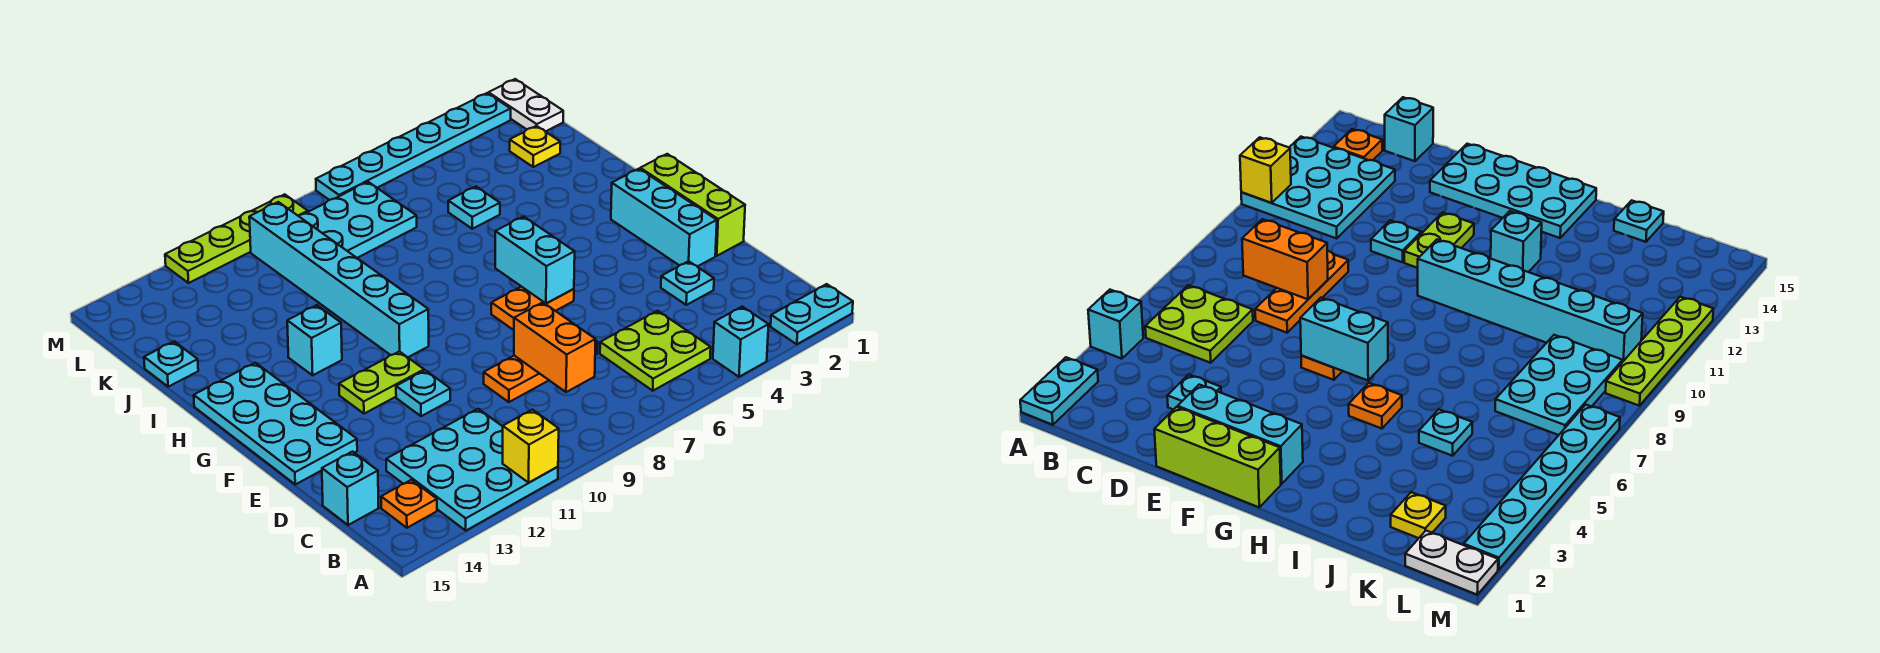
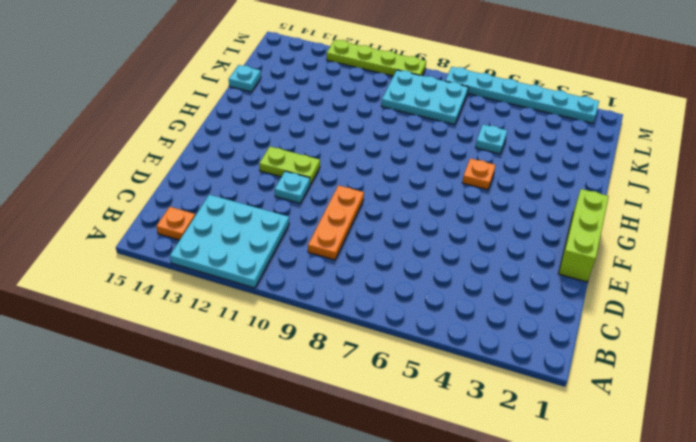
orange 1x3 plate [308,185,364,260] -> orange 1x3 plate turned to [484,340,598,402]
none -> cyan 1x2 plate [771,284,853,344]
none -> cyan 1x1 brick [713,307,769,377]
none -> lime 2x2 plate [600,311,711,391]

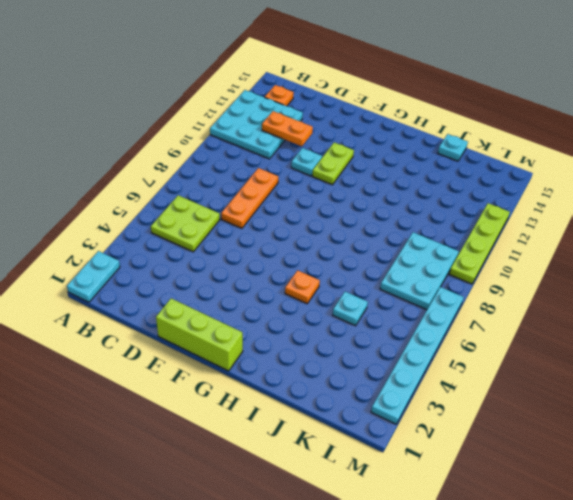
orange 1x2 plate [262,111,313,146] -> orange 1x2 plate turned to [491,287,574,330]
none -> cyan 1x1 brick [713,307,769,377]
none -> cyan 1x1 brick [322,452,379,525]
none -> cyan 1x1 plate [661,261,714,305]

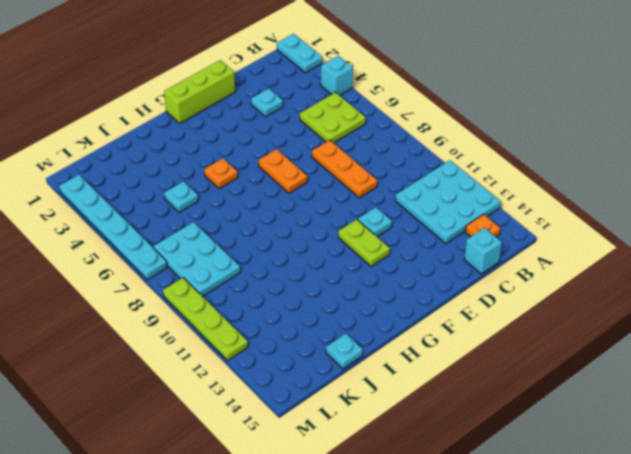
none -> cyan 1x3 brick [611,169,717,267]
none -> cyan 2x4 plate [194,363,357,484]
none -> cyan 1x6 brick [249,202,429,357]

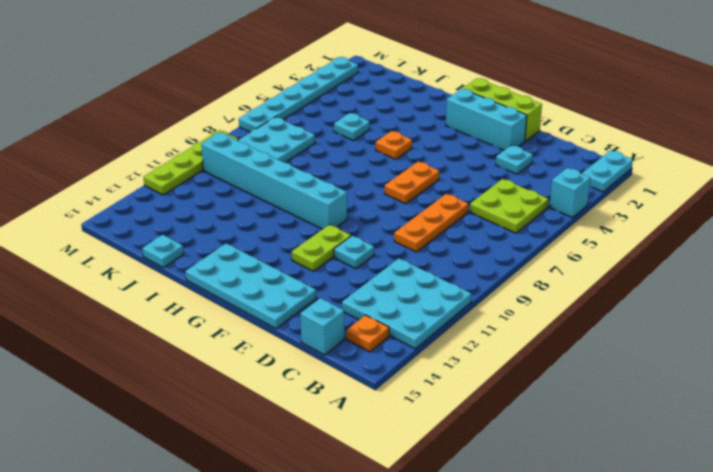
none -> cyan 1x1 brick [287,305,342,375]
none -> yellow 1x1 plate [510,126,560,167]
none -> white 1x2 plate [489,79,563,132]

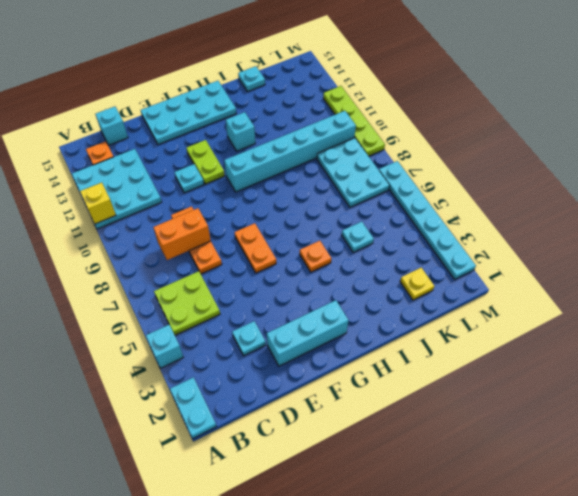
none -> lime 1x3 brick [640,154,745,256]
none -> white 1x2 plate [489,79,563,132]
none -> cyan 1x2 brick [495,217,575,303]

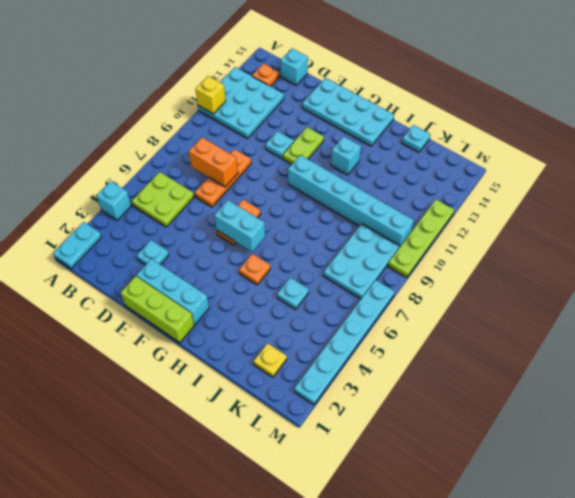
none -> white 1x2 plate [489,79,563,132]

